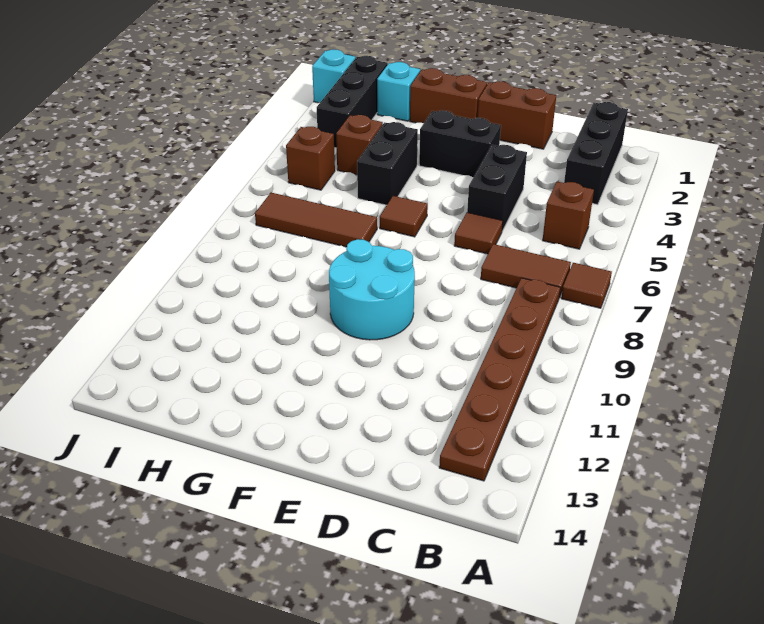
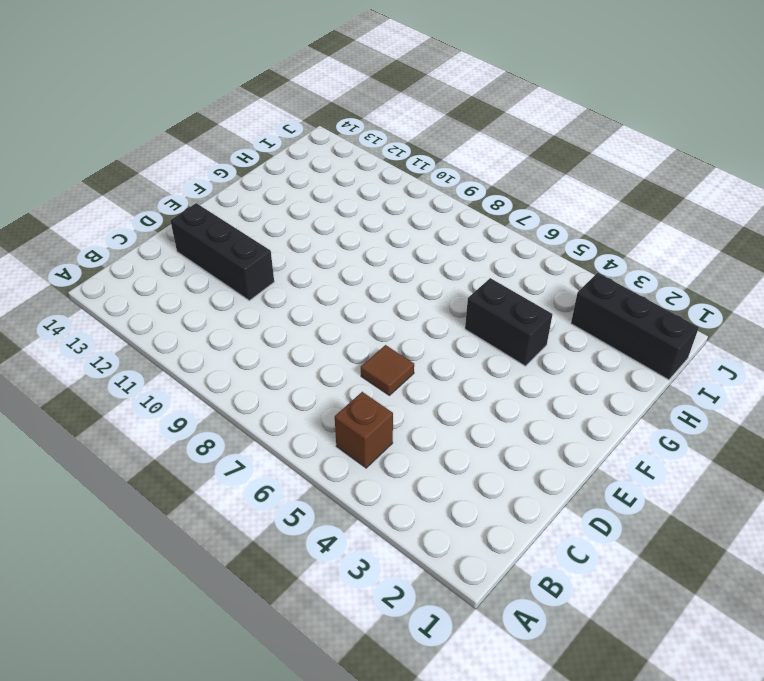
black 1x3 brick [170,203,274,301] -> black 1x3 brick moved to [564,102,628,205]
none -> brown 1x1 tile [561,263,612,308]
none -> brown 1x2 tile [481,244,571,298]
none -> brown 1x6 plate [439,278,560,481]

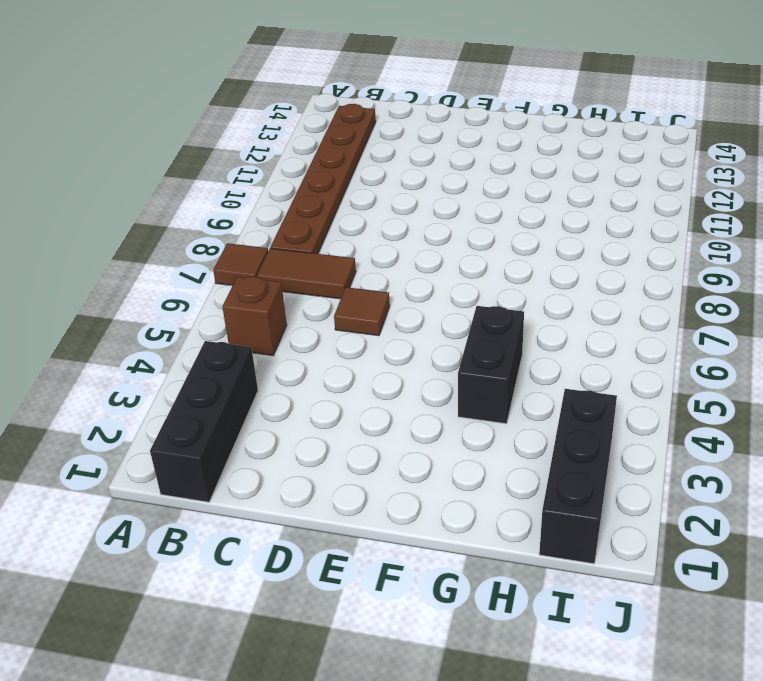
none -> brown 1x2 brick [478,81,556,149]
none -> black 1x2 brick [467,145,527,231]
none -> black 1x2 brick [419,110,501,177]

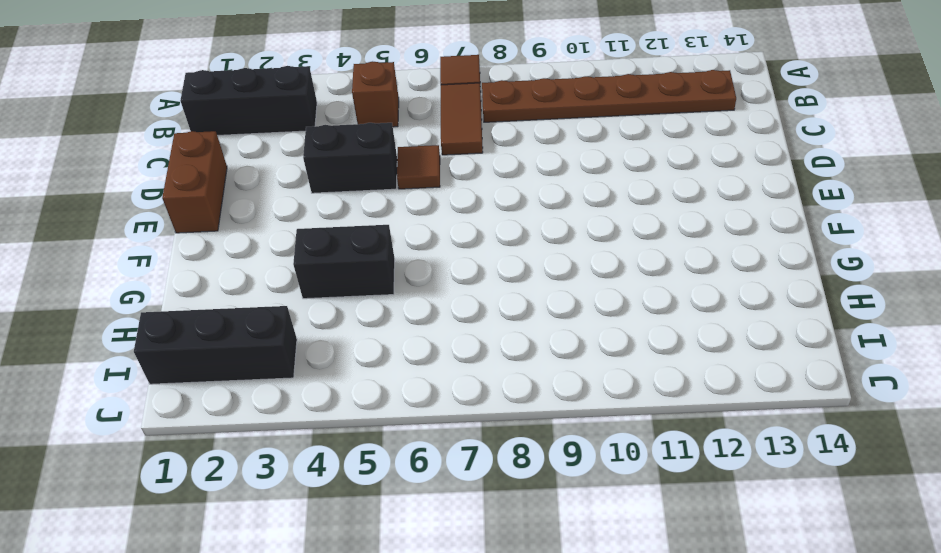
none -> black 1x2 brick [419,110,501,177]
none -> cyan 2x2 round brick [329,239,415,340]
none -> brown 1x2 brick [410,68,487,123]

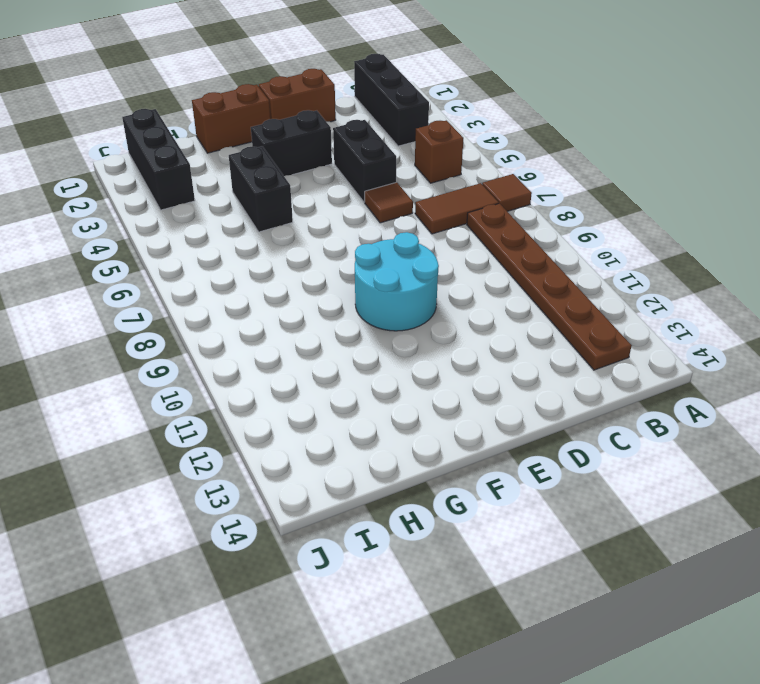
none -> brown 1x1 tile [380,196,428,237]
none -> brown 1x3 tile [255,193,377,247]
none -> cyan 1x1 brick [377,62,420,121]

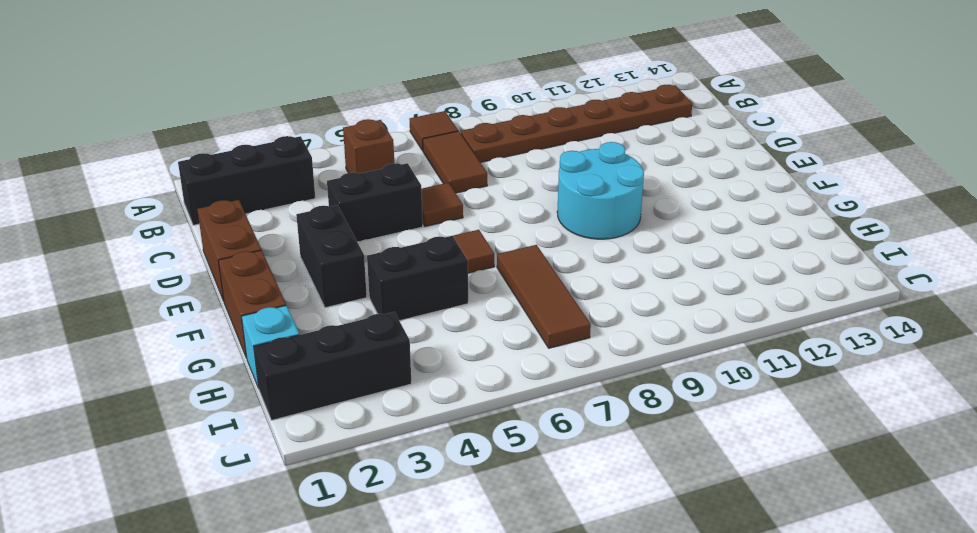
none -> brown 1x1 brick [336,115,383,175]
none -> brown 1x1 brick [286,127,335,190]
none -> cyan 1x1 brick [312,49,355,103]

